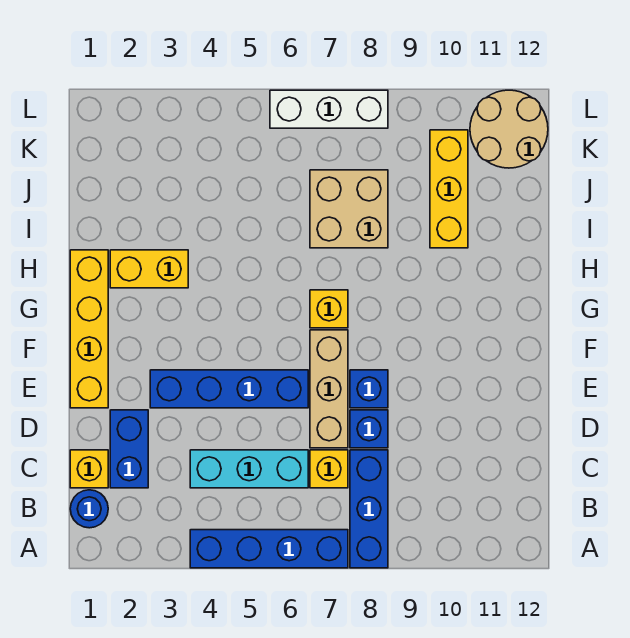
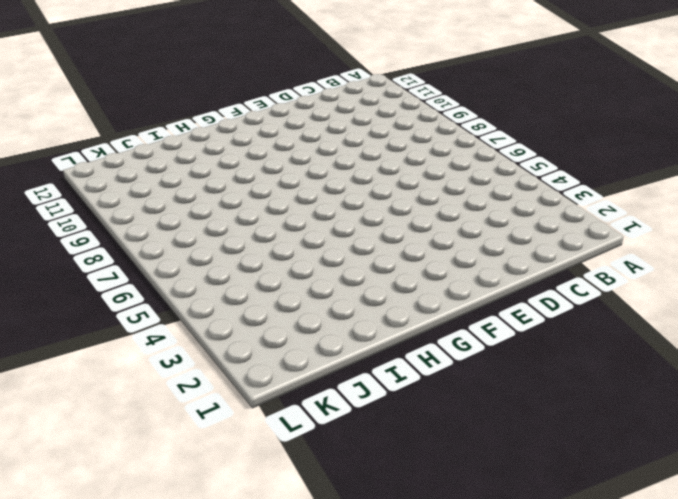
none -> blue 1x4 brick [190,530,348,568]
none -> blue 1x3 brick [350,450,388,568]
none -> blue 1x1 round brick [70,490,108,528]

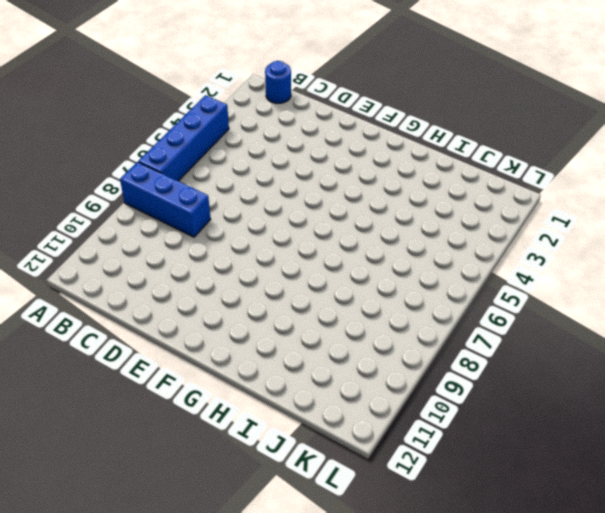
none -> yellow 1x1 brick [70,450,108,488]
none -> blue 1x2 brick [110,410,148,488]
none -> cyan 1x3 brick [190,450,308,488]

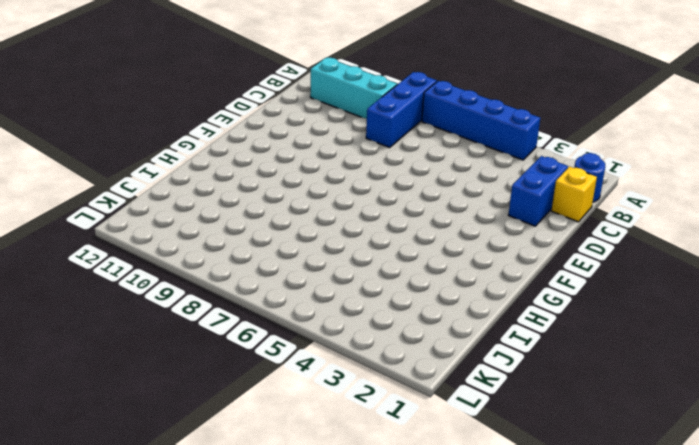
cyan 1x3 brick [310,58,397,119] -> cyan 1x3 brick moved to [190,450,308,488]
none -> yellow 1x1 brick [310,450,348,488]
none -> tan 1x3 brick [310,330,348,448]
none -> blue 1x1 brick [350,410,388,448]

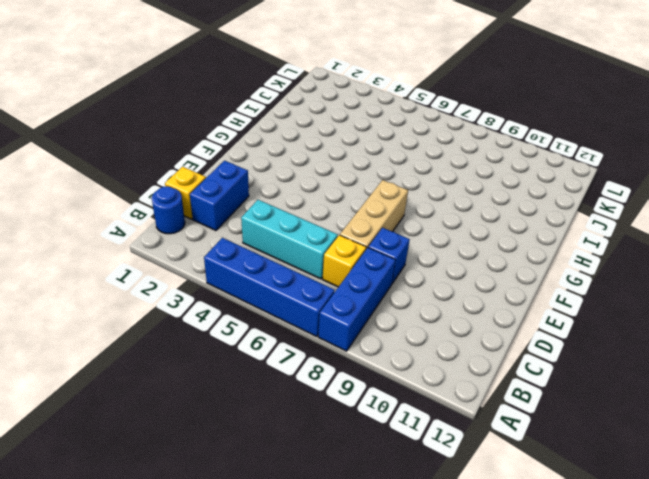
none -> yellow 1x4 brick [70,250,108,408]
none -> blue 1x4 brick [150,370,308,408]
none -> blue 1x1 brick [350,370,388,408]

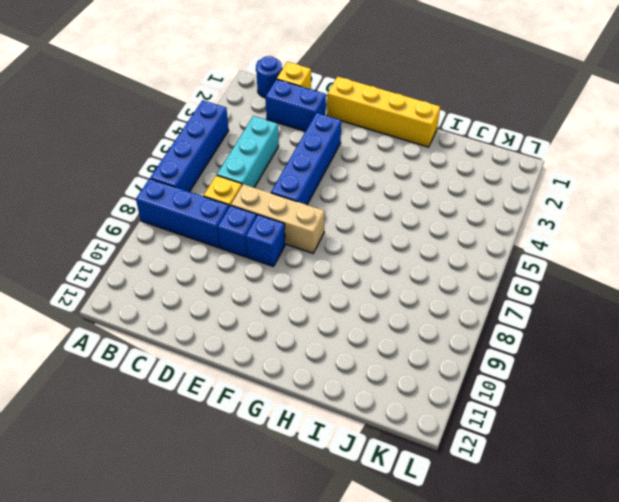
none -> yellow 1x1 brick [310,290,348,328]
none -> yellow 1x2 brick [110,250,188,288]
none -> tan 2x2 brick [310,170,388,248]

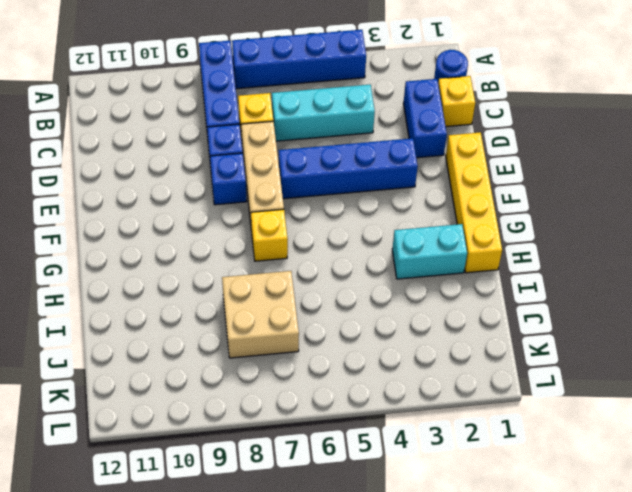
cyan 1x2 brick [392,224,467,279] -> yellow 1x2 brick [110,250,188,288]
none -> yellow 1x3 brick [430,130,468,248]
none -> tan 2x2 round brick [470,90,548,168]
none -> white 1x3 brick [270,90,388,128]

